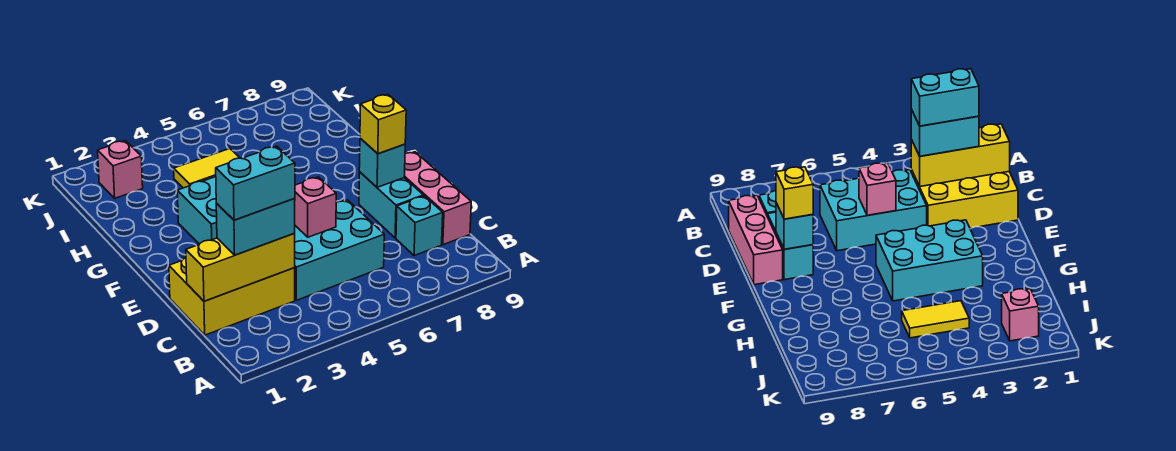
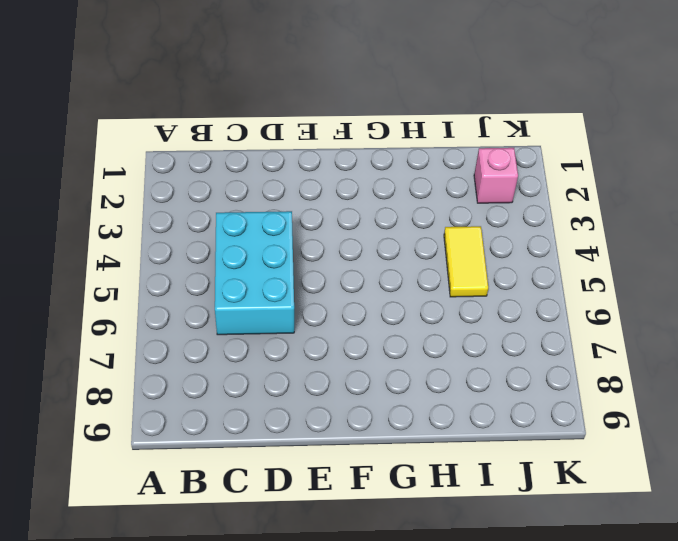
none -> yellow 2x3 brick [169,258,295,335]
none -> cyan 1x1 brick [396,196,443,256]
none -> pink 1x3 brick [404,152,471,245]

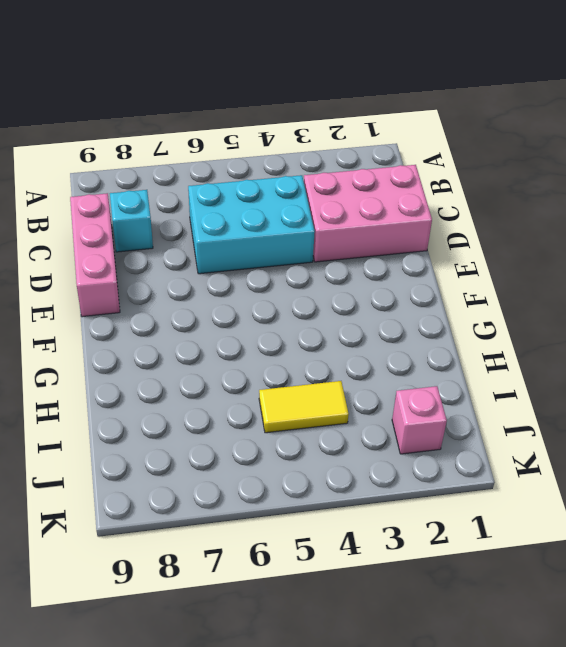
pink 2x3 brick [304,165,432,262] -> yellow 2x3 brick [169,258,295,335]
none -> cyan 1x2 brick [359,172,423,238]
none -> cyan 2x3 brick [177,177,217,244]
none -> yellow 1x3 brick [186,234,295,301]

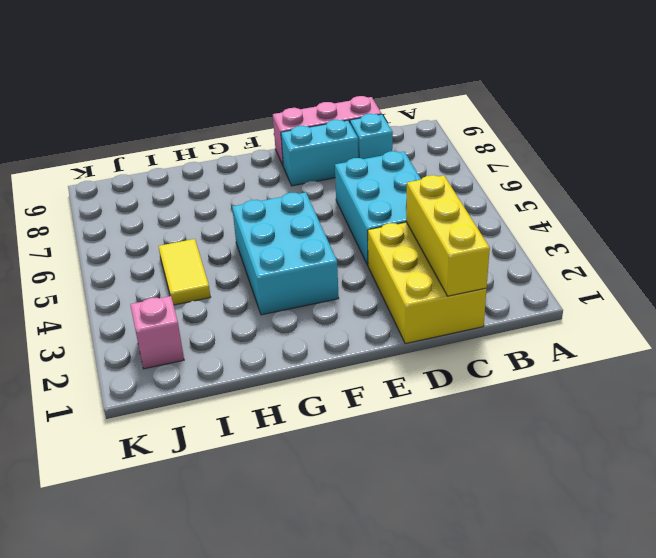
none -> pink 1x1 brick [295,177,336,237]
none -> cyan 1x1 brick [359,138,405,187]
none -> cyan 1x2 brick [216,198,295,255]

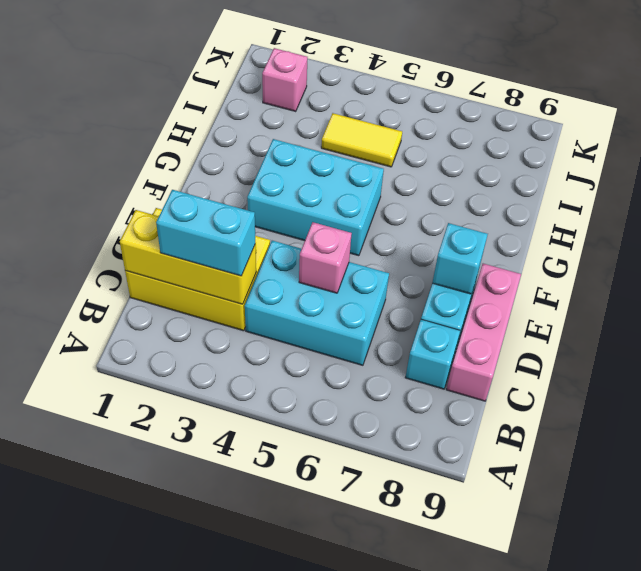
none -> yellow 1x1 brick [360,94,406,154]
none -> cyan 1x2 brick [216,146,295,220]

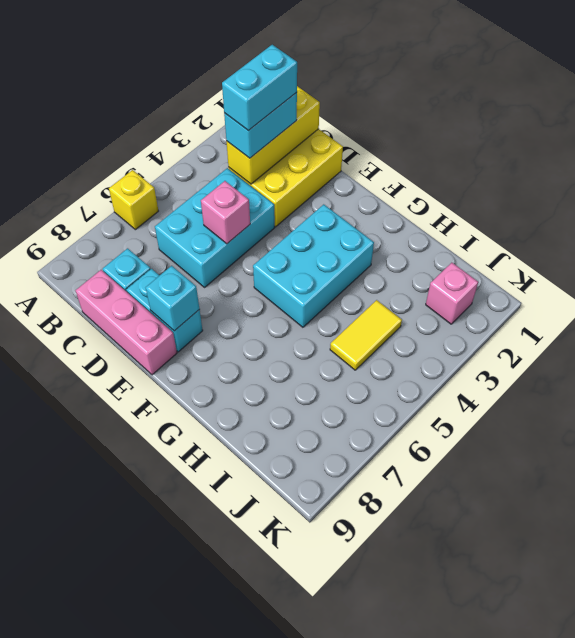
yellow 1x1 brick [109,170,158,230] -> yellow 1x1 brick moved to [360,94,406,154]

